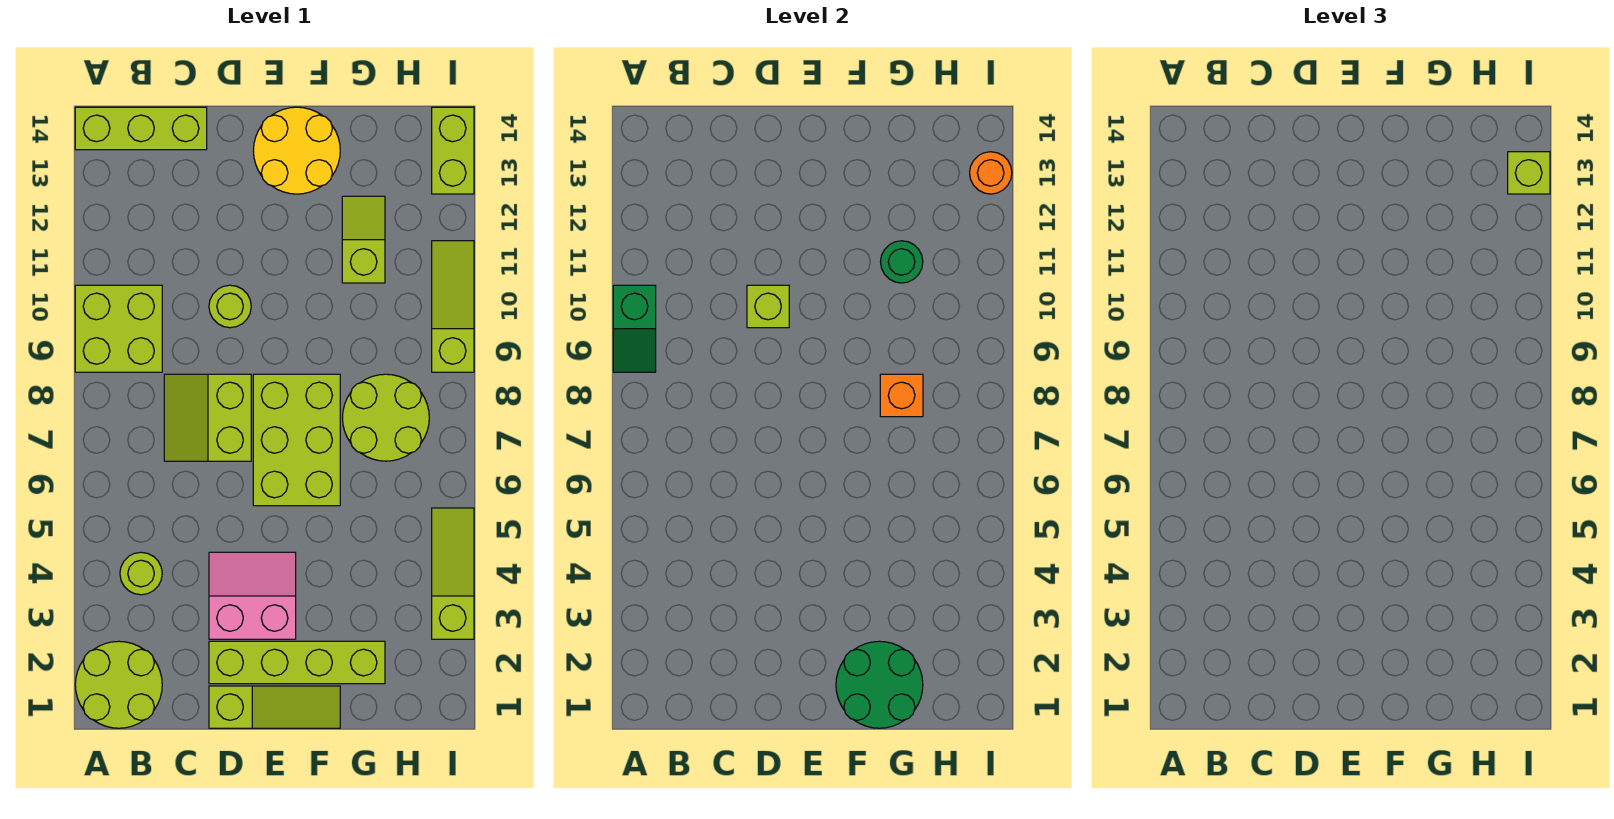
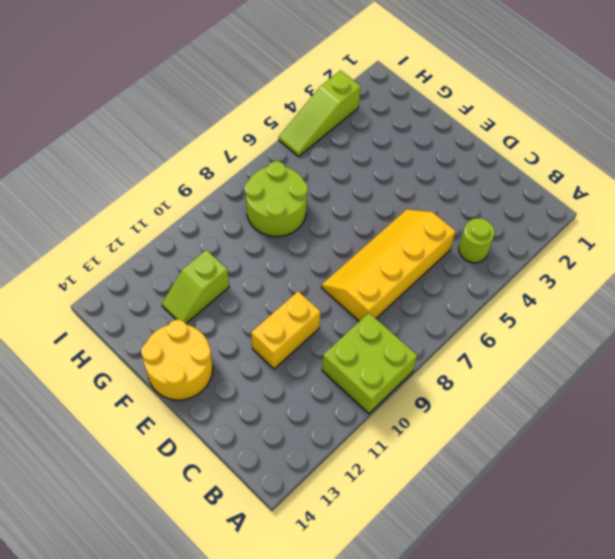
yellow 2x4 slope [321,209,456,321] -> lime 2x2 slope [164,374,251,461]
yellow 1x2 brick [251,291,320,369] -> lime 1x1 round brick [209,285,251,328]
none -> lime 2x2 round brick [75,641,162,728]
none -> lime 1x3 brick [75,107,207,150]
none -> lime 1x3 slope [209,686,340,728]

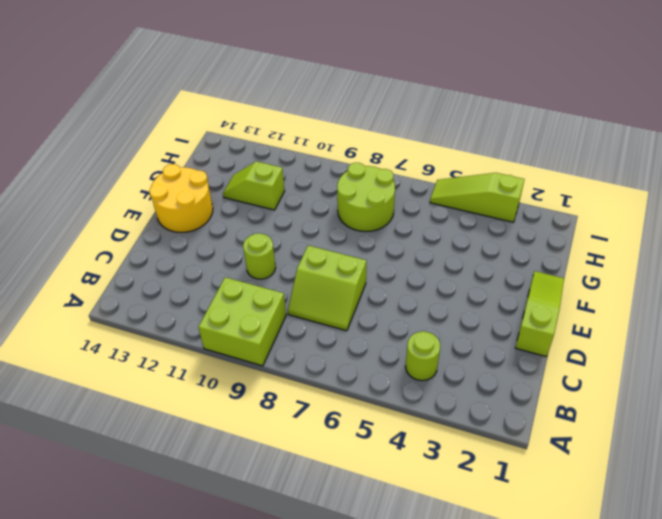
none -> lime 2x2 round brick [75,641,162,728]
none -> lime 1x3 brick [75,107,207,150]
none -> lime 1x4 brick [209,641,385,684]

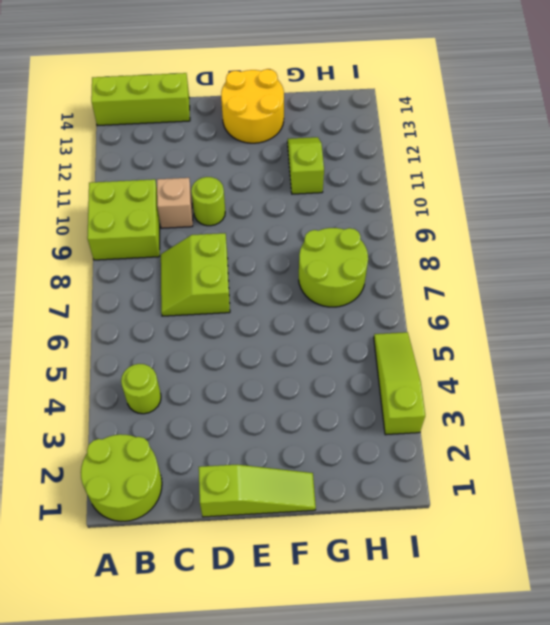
tan 1x1 brick [157,178,193,228] -> none
none -> lime 1x4 brick [209,641,385,684]
none -> pink 2x2 slope [209,552,296,639]
none -> lime 2x3 brick [253,374,340,506]

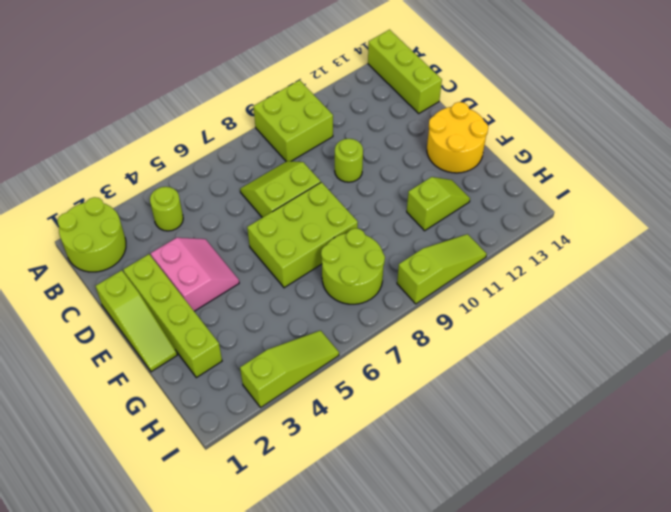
none -> lime 1x2 brick [432,107,474,194]
none -> green 1x2 slope [613,285,656,372]
none -> lime 1x1 brick [747,285,789,328]

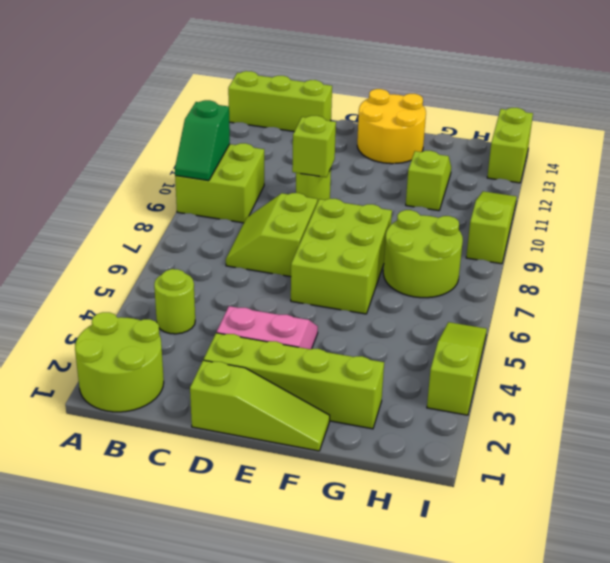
none -> green 2x2 round brick [836,641,923,728]
none -> orange 1x1 brick [880,374,923,417]
none -> green 1x1 round brick [881,241,923,283]

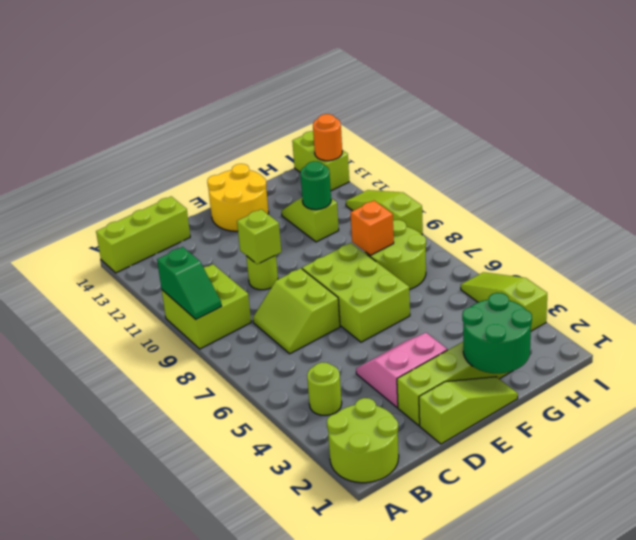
none -> lime 1x1 brick [1508,152,1550,194]

